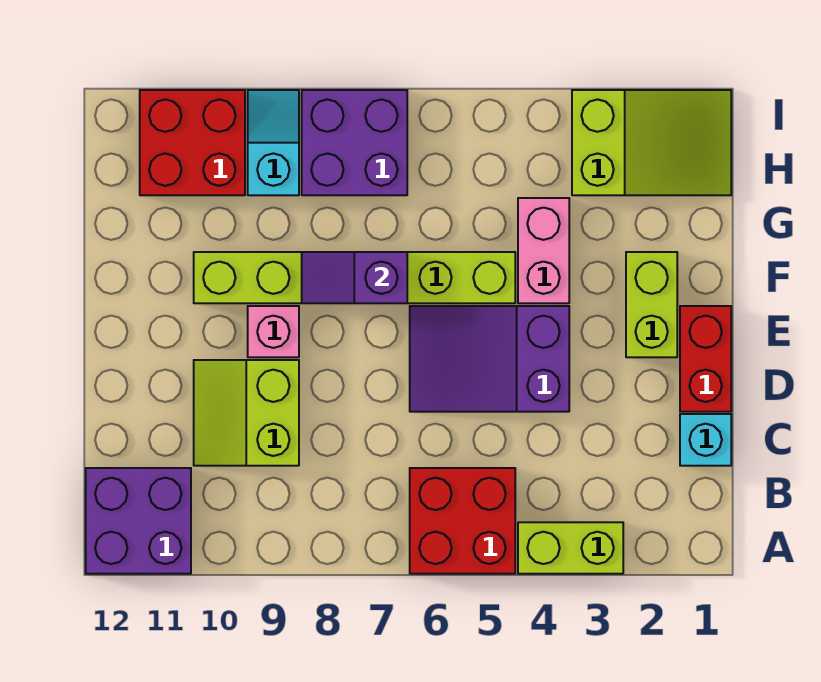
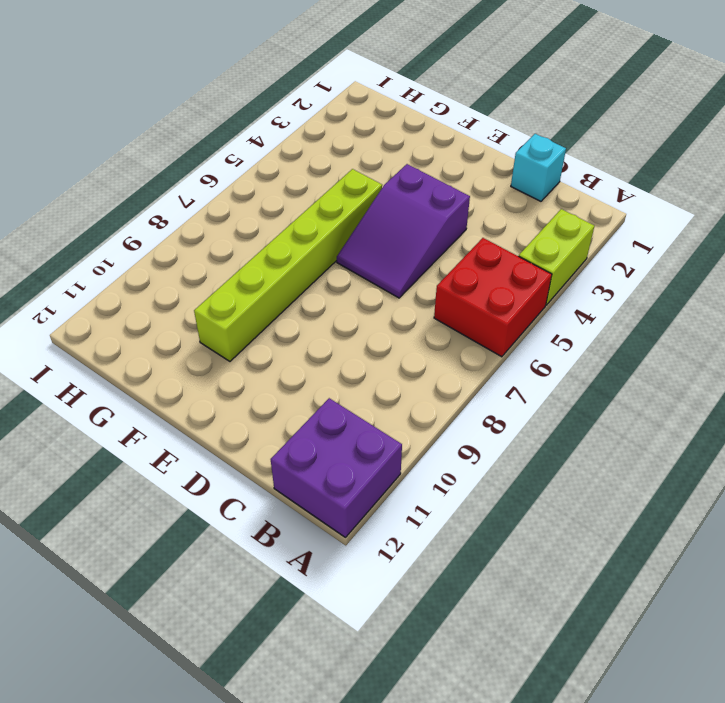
none -> lime 2x2 slope [194,360,299,466]
none -> red 1x2 brick [680,306,731,412]
none -> lime 1x2 brick [626,252,677,357]

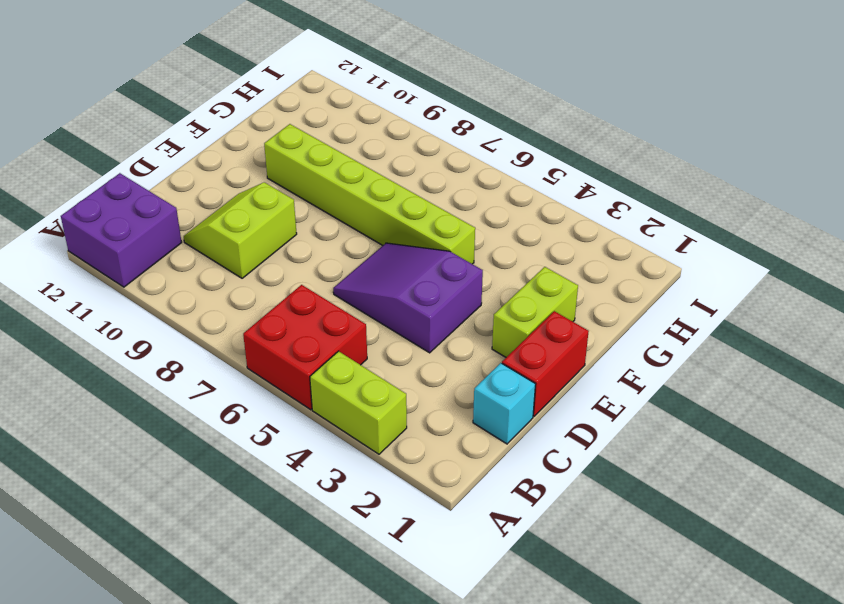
none -> pink 1x1 brick [248,306,299,357]
none -> pink 1x2 brick [518,198,569,303]
none -> lime 2x3 slope [572,90,731,195]

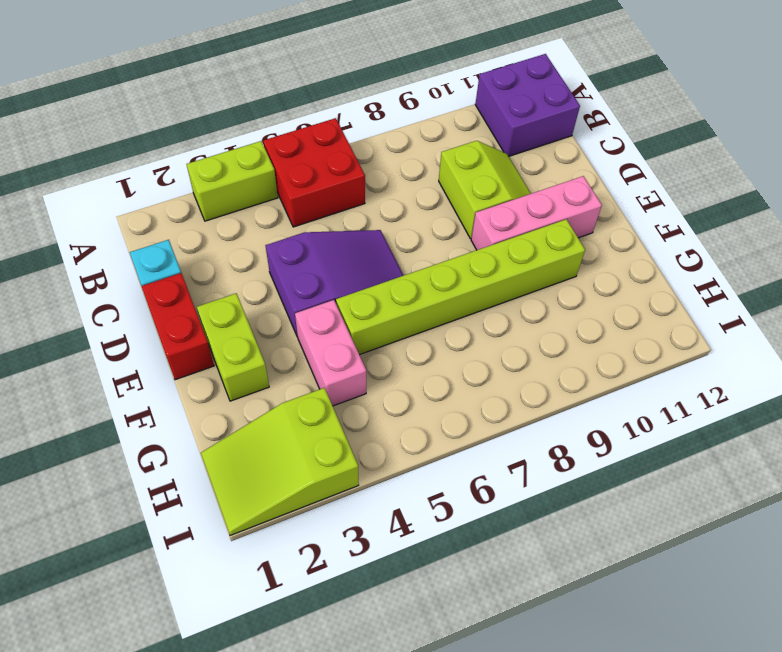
pink 1x3 brick [471,176,602,250] -> pink 1x1 brick [248,306,299,357]
none -> purple 2x2 brick [302,90,407,195]
none -> cyan 1x2 slope [248,90,299,195]
none -> red 2x2 brick [140,90,245,195]

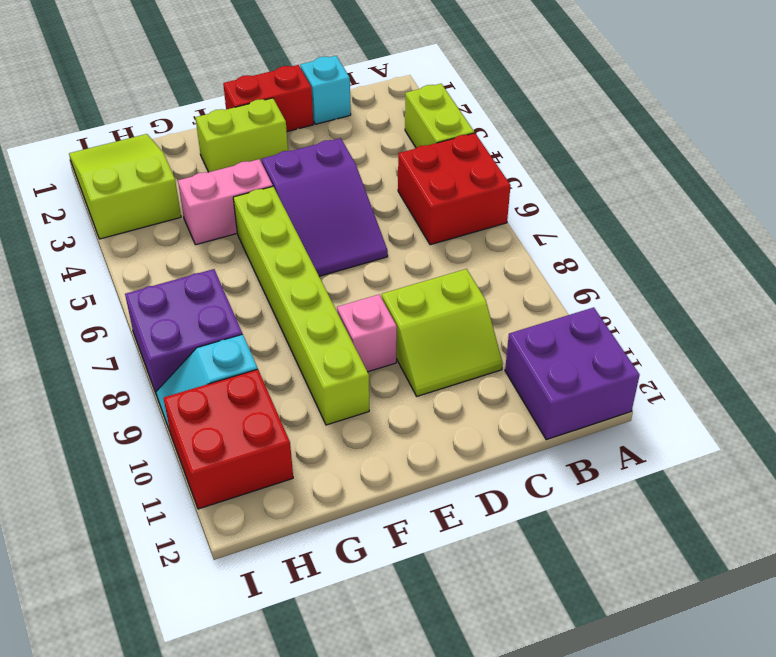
none -> purple 1x2 slope [302,252,407,303]

